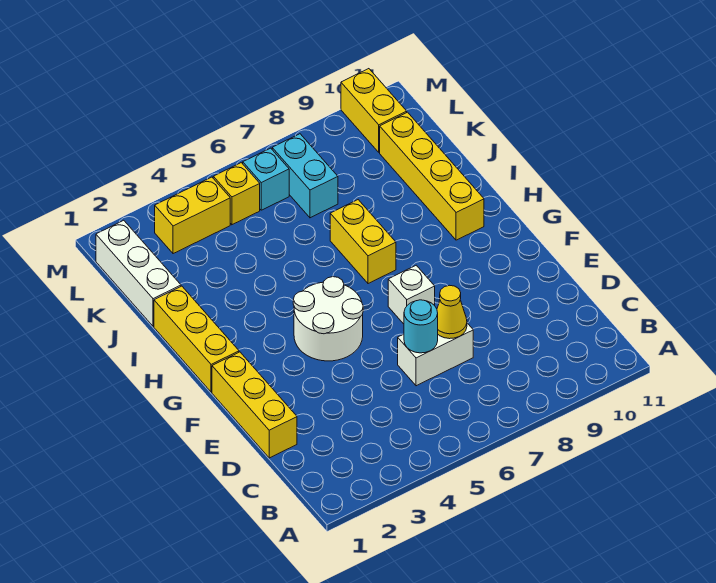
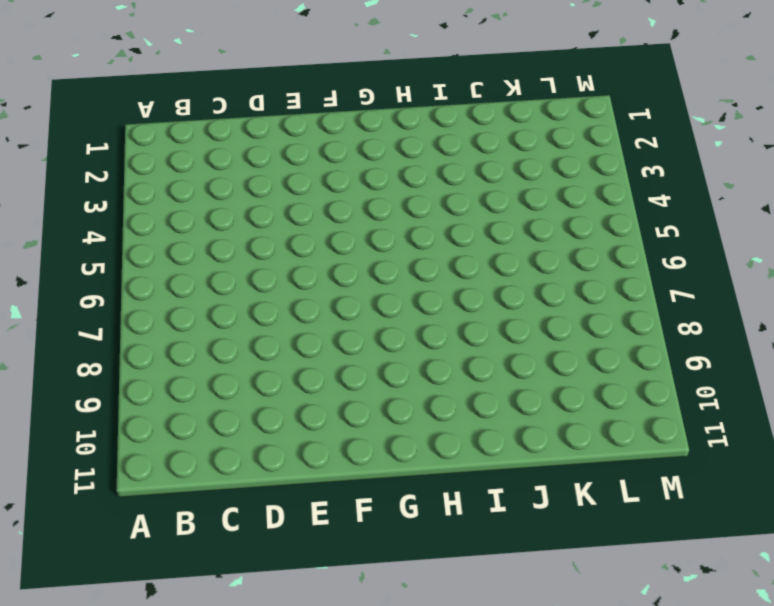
none -> yellow 1x3 brick [212,352,297,458]
none -> white 1x2 brick [398,323,473,386]
none -> white 2x2 round brick [293,277,363,361]

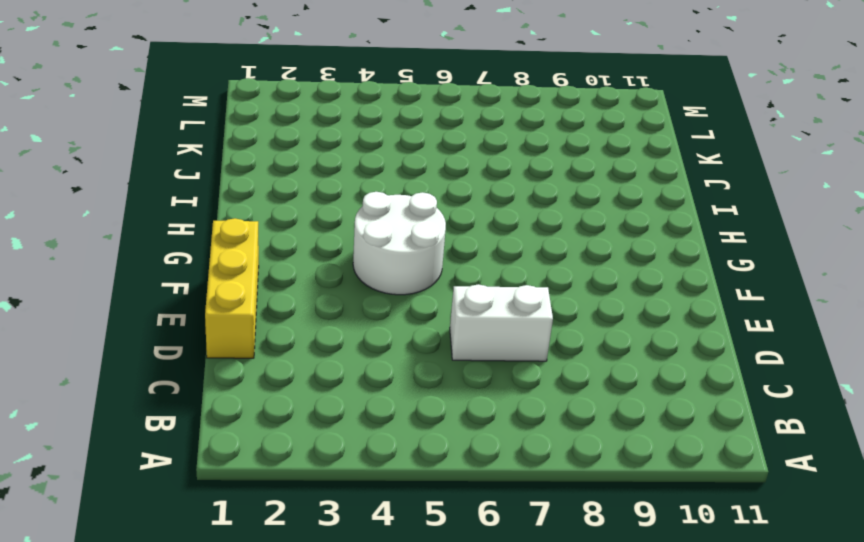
none -> white 1x1 brick [388,265,435,324]
none -> yellow 1x3 brick [154,286,239,392]
none -> yellow 1x2 brick [330,200,396,284]

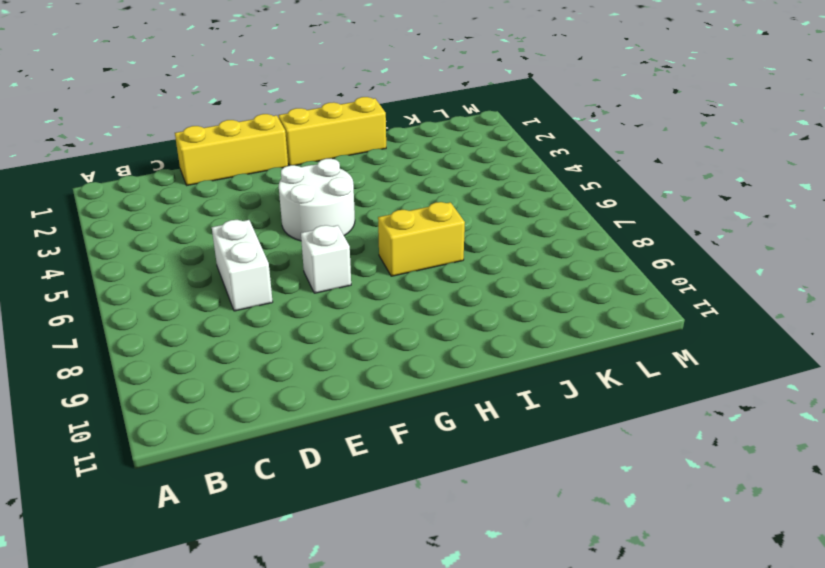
none -> yellow 1x4 brick [380,112,484,240]
none -> white 1x3 brick [96,220,181,326]
none -> cyan 1x2 brick [272,134,338,218]

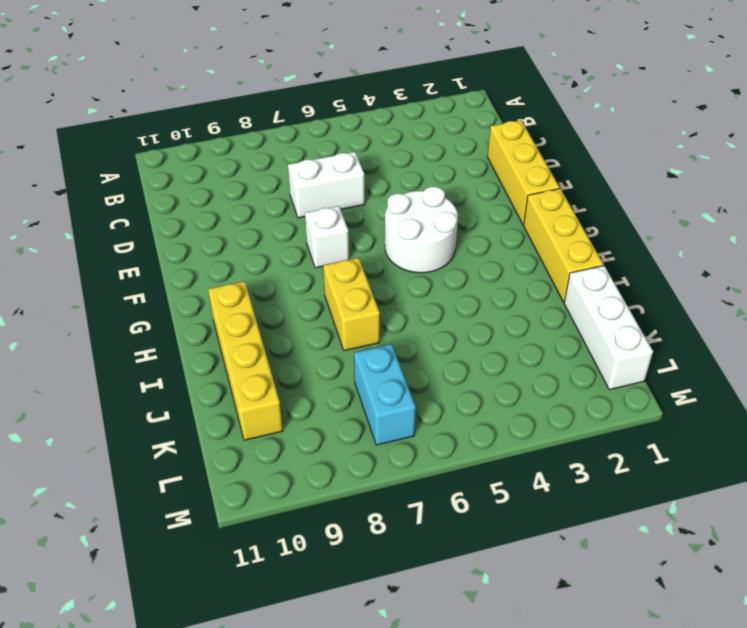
none -> yellow 1x2 brick [155,177,230,254]
none -> yellow 1x1 brick [213,163,260,225]
none -> cyan 1x1 brick [243,148,289,210]

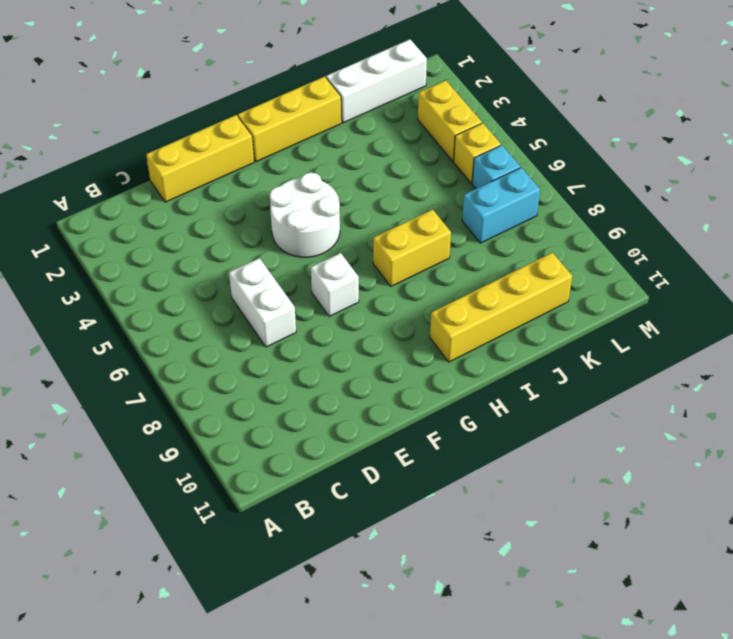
none -> yellow 1x2 brick [341,69,407,152]
none -> cyan 1x1 round brick [404,300,438,353]
none -> yellow 1x1 cone [437,285,467,339]

